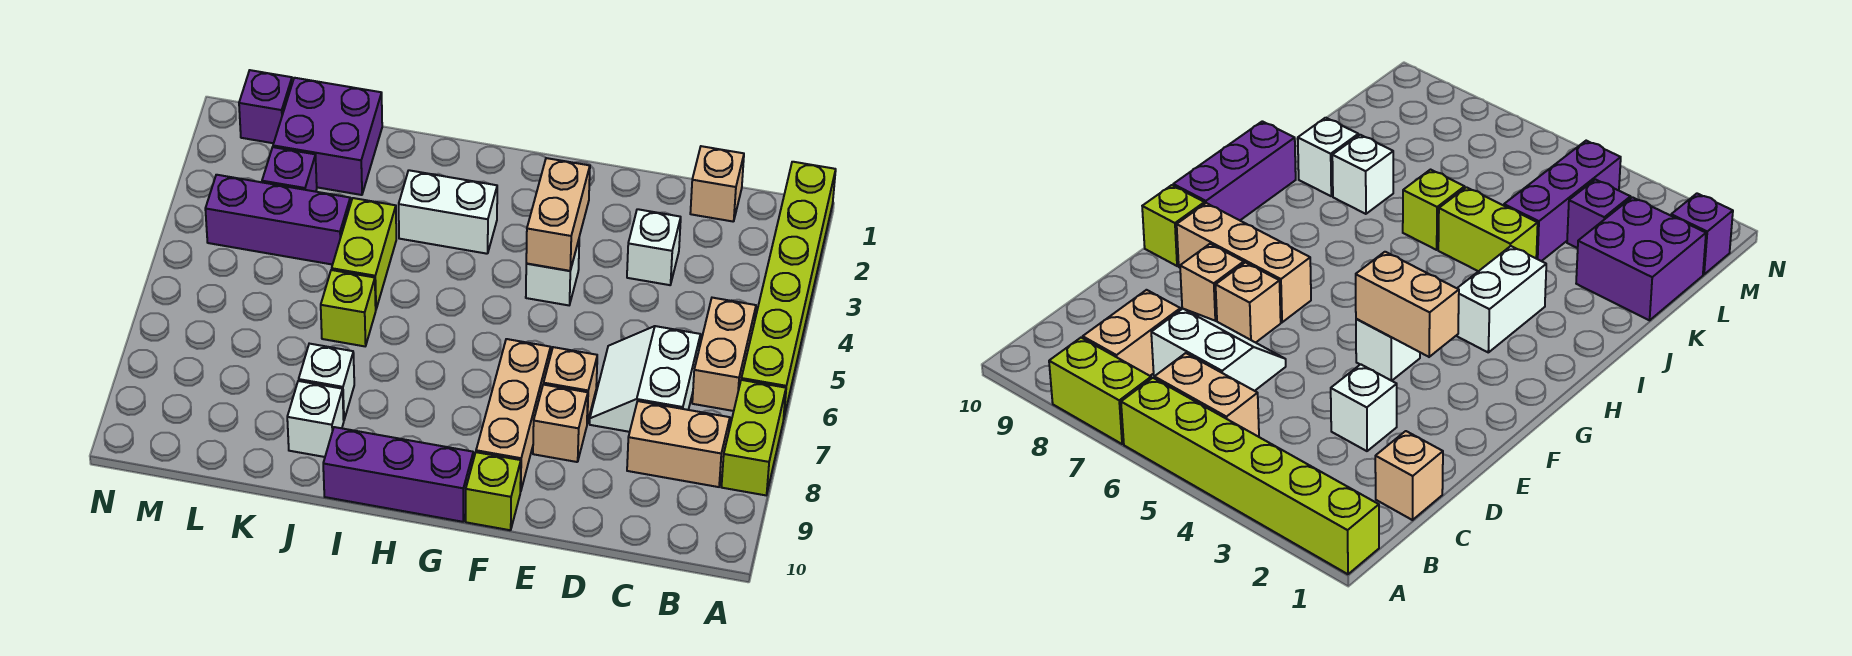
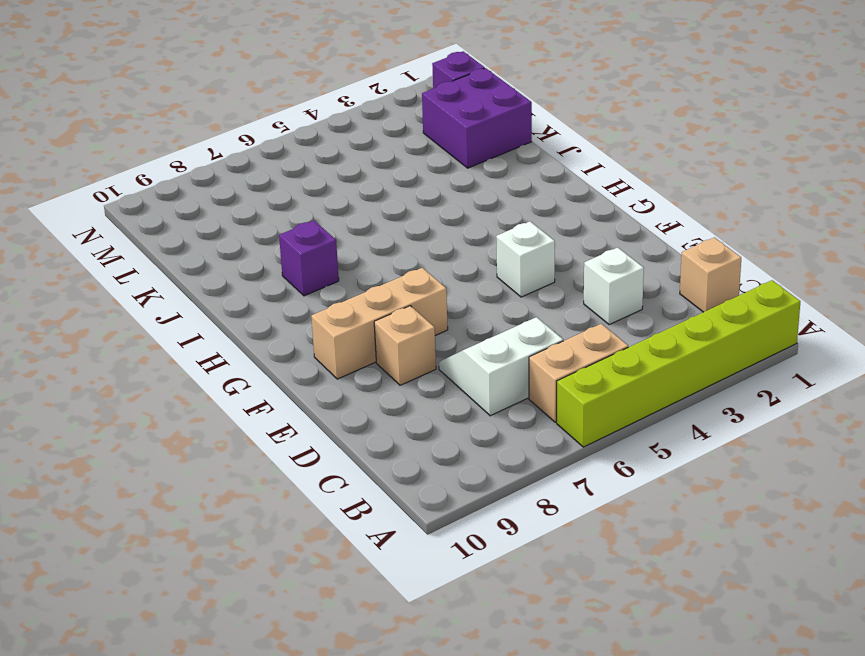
purple 1x1 brick [279,221,339,296] -> purple 1x1 brick moved to [262,147,317,192]
none -> lime 1x2 brick [722,380,786,495]
none -> tan 1x2 brick [627,401,730,487]
none -> tan 1x1 brick [543,347,597,423]

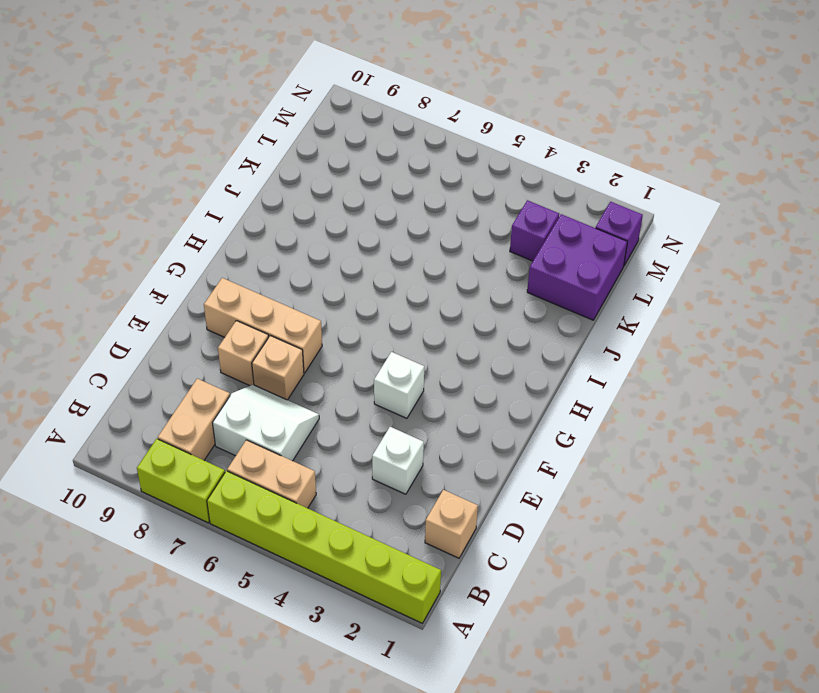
none -> lime 1x1 brick [466,452,521,530]
none -> purple 1x3 brick [323,427,473,522]
none -> white 1x2 brick [399,170,497,254]

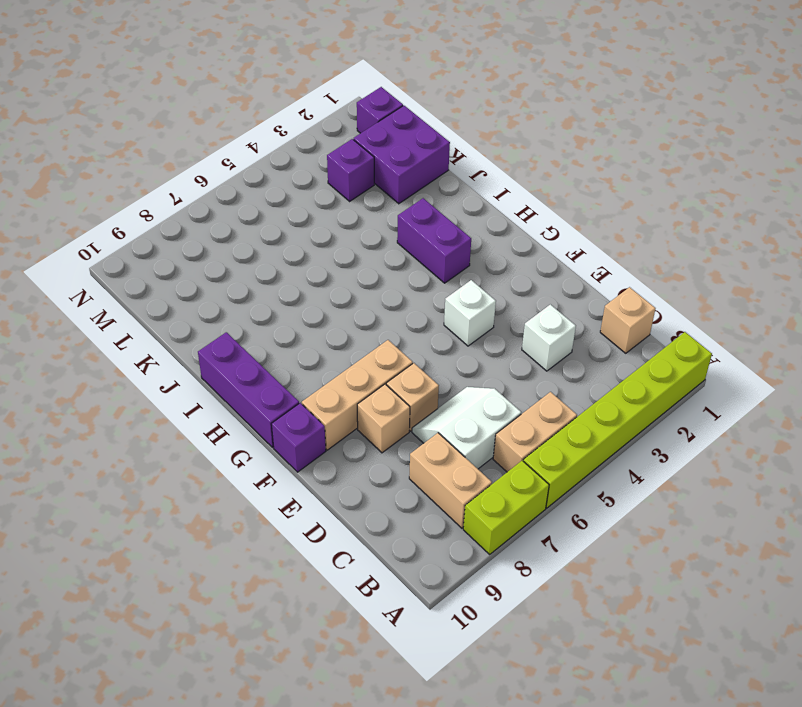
purple 1x1 brick [271,403,326,472] -> lime 1x1 brick [466,452,521,530]
purple 1x2 brick [397,198,471,283] -> white 1x2 brick [399,170,497,254]
none -> lime 1x2 brick [332,198,396,309]
none -> lime 1x1 brick [321,270,376,346]
none -> white 1x1 brick [299,344,354,420]

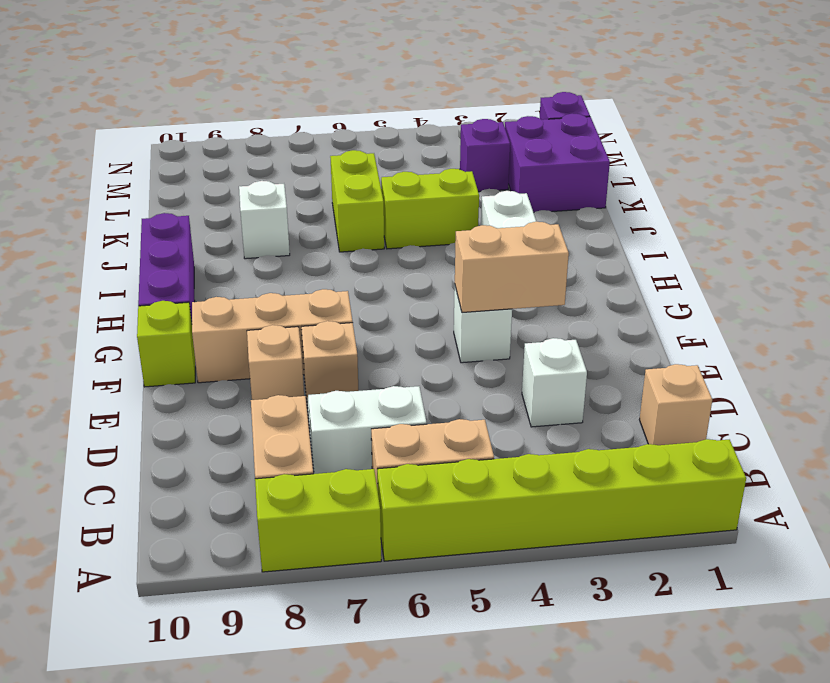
lime 1x2 brick [330,150,384,252] -> lime 1x1 brick [321,270,376,346]
none -> white 1x1 brick [287,381,344,457]
none -> purple 1x3 brick [205,175,350,265]

